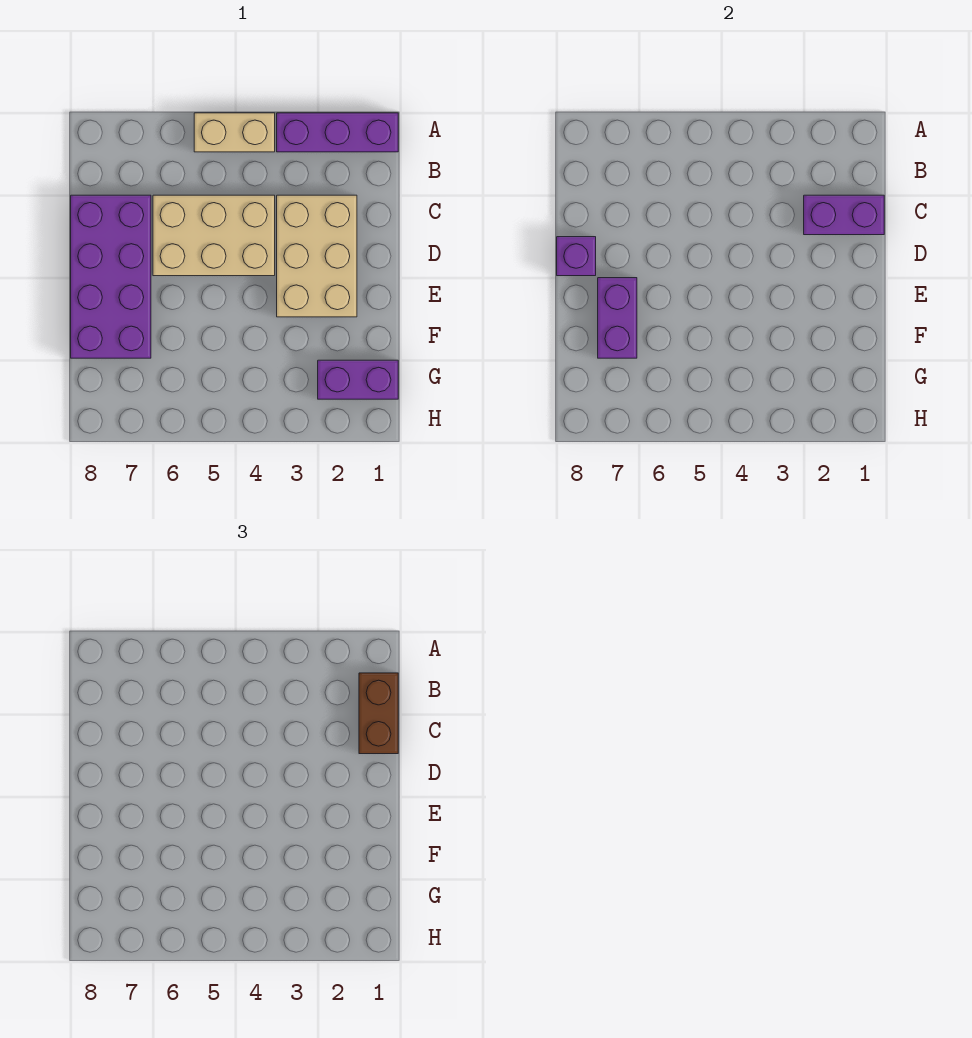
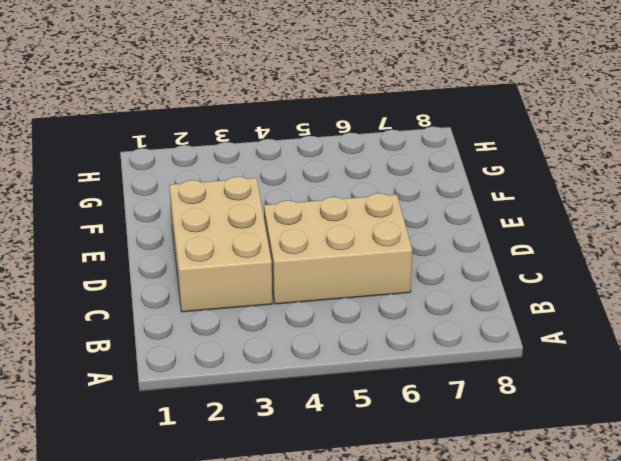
none -> purple 1x3 brick [277,113,398,152]
none -> tan 1x2 brick [194,113,275,152]

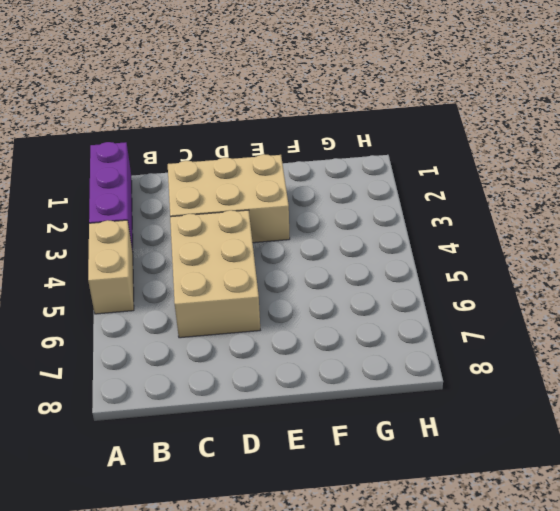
none -> purple 2x4 brick [71,195,151,358]
none -> purple 1x2 brick [318,360,398,399]

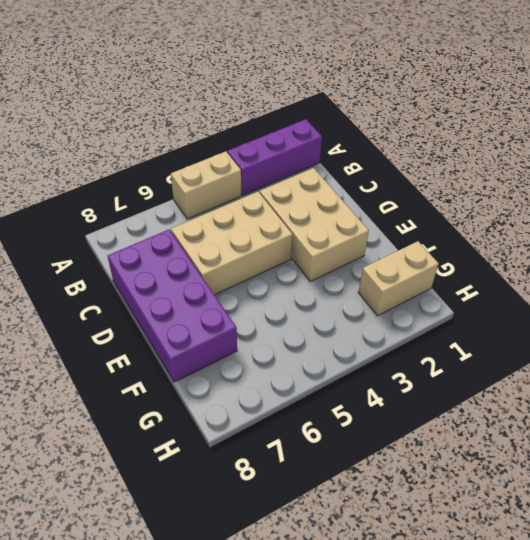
tan 1x2 brick [358,241,439,316] -> purple 1x2 brick [318,360,398,399]
none -> purple 1x2 brick [804,195,884,235]
none -> purple 1x1 brick [557,237,596,276]

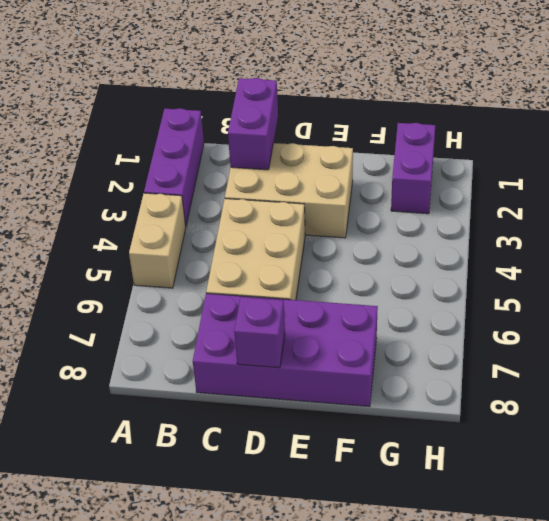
none -> purple 1x2 brick [598,278,637,358]
none -> brown 1x2 brick [359,673,398,754]

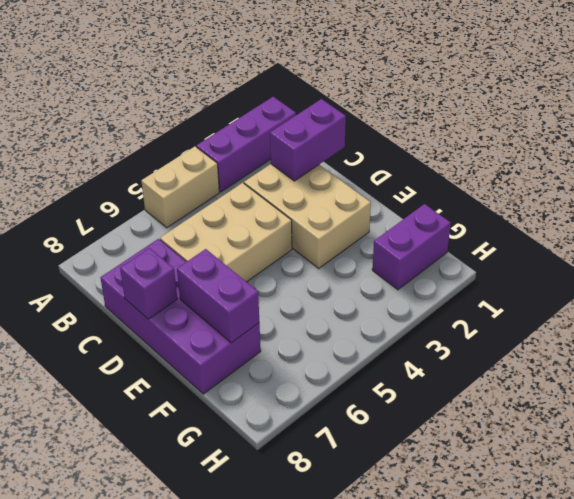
none -> brown 1x2 brick [359,673,398,754]

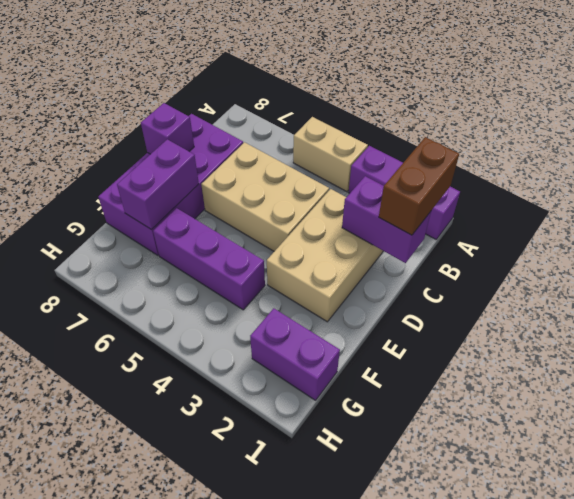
purple 1x3 brick [153,208,265,310] -> none

